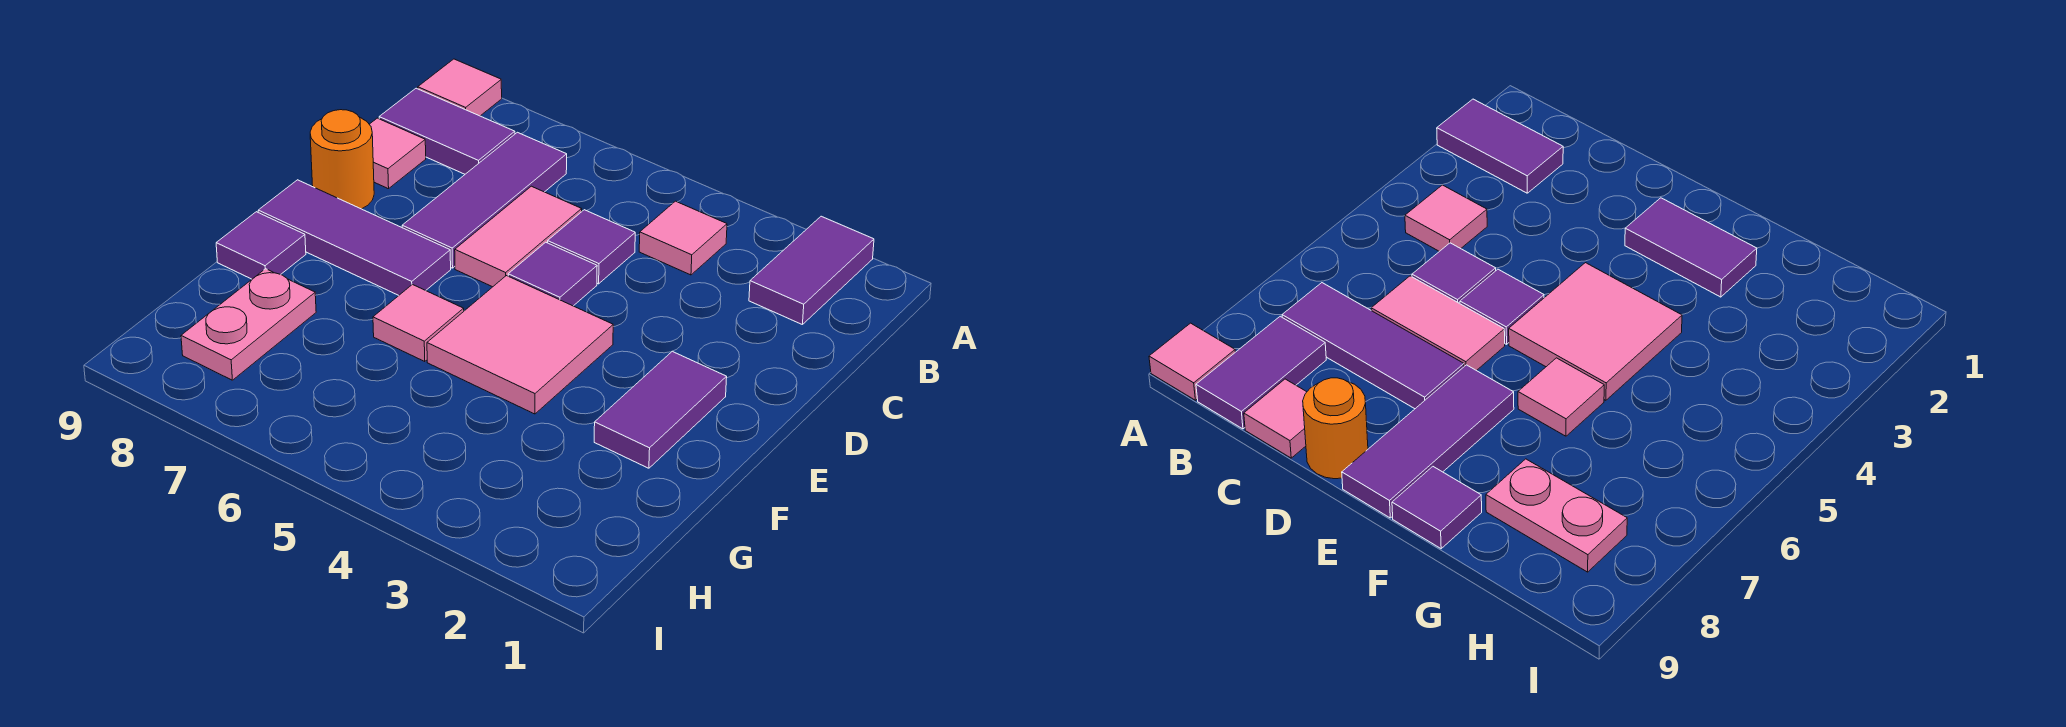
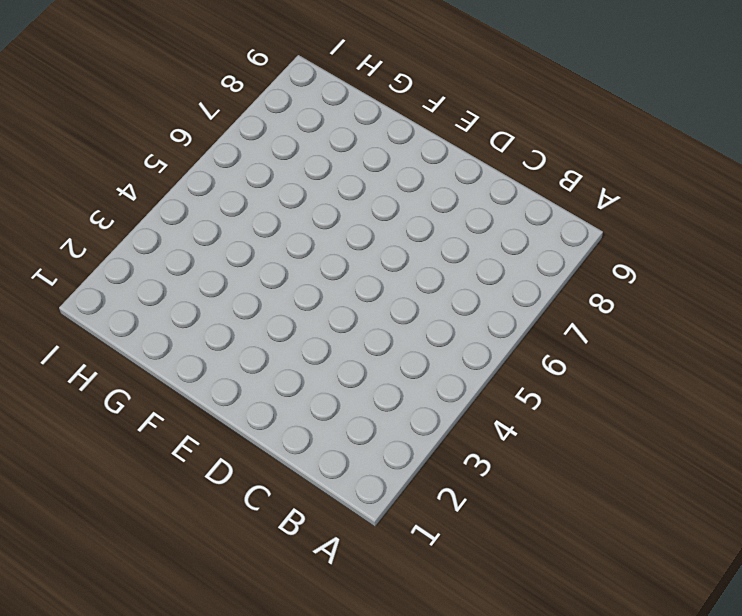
none -> purple 1x2 tile [749,216,874,325]
none -> pink 1x1 tile [418,59,502,116]
none -> pink 1x1 tile [639,201,727,275]

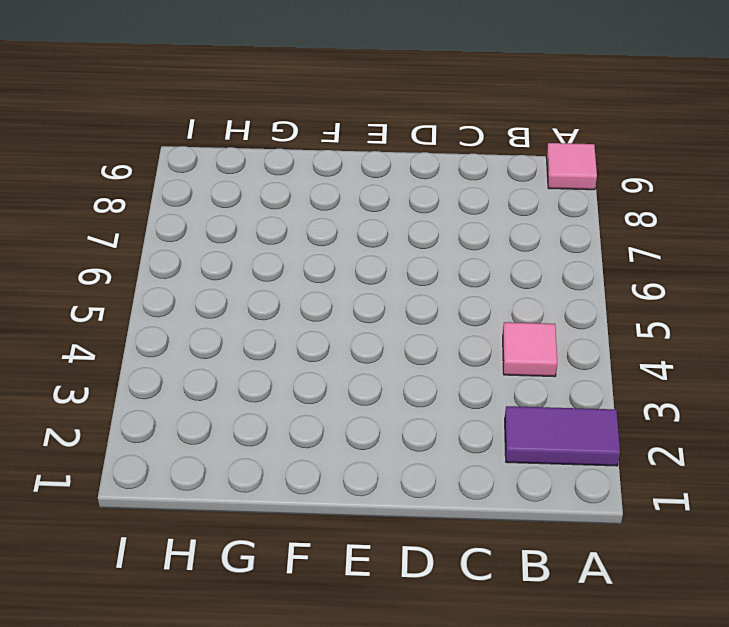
none -> purple 1x3 tile [402,132,567,268]
none -> purple 1x2 tile [379,88,515,174]
none -> purple 1x1 tile [548,210,635,284]

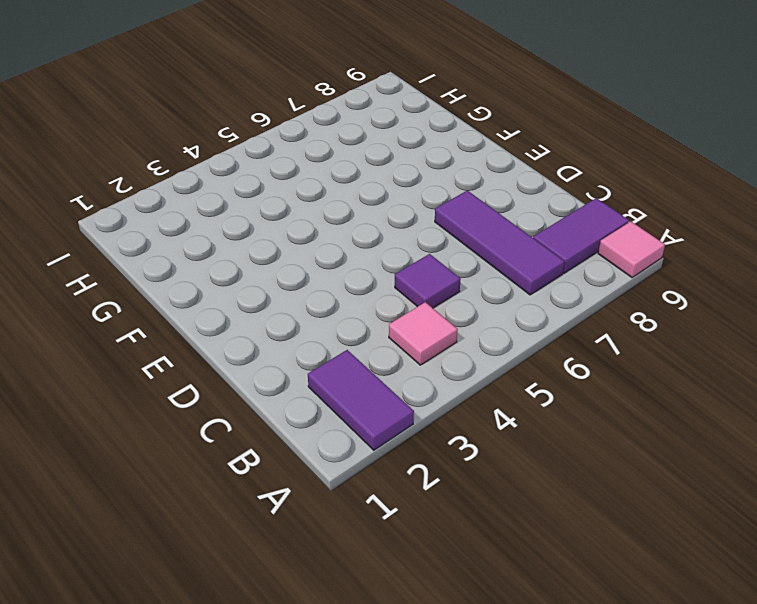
none -> pink 1x2 tile [455,186,582,287]
none -> pink 1x1 tile [369,118,426,189]
none -> purple 1x1 tile [508,242,597,306]

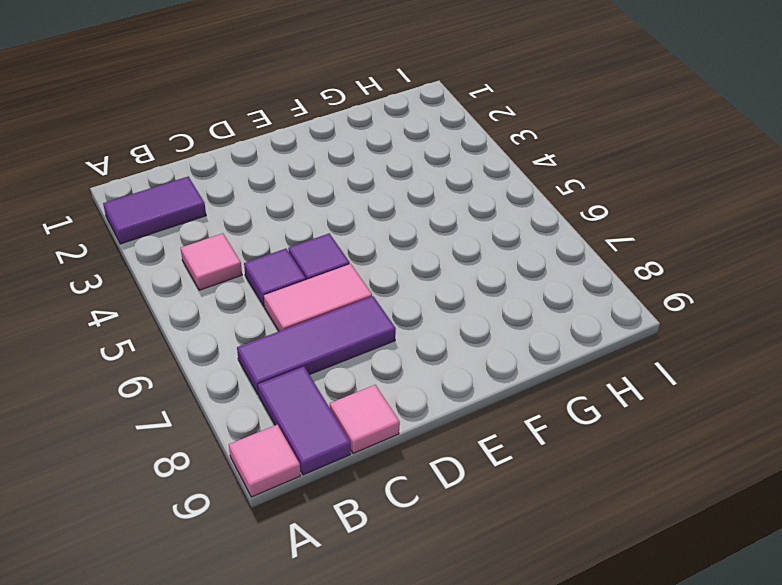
none -> orange 1x1 round brick [310,110,374,209]
none -> purple 1x2 tile [594,351,727,468]
none -> pink 2x2 tile [427,276,613,414]

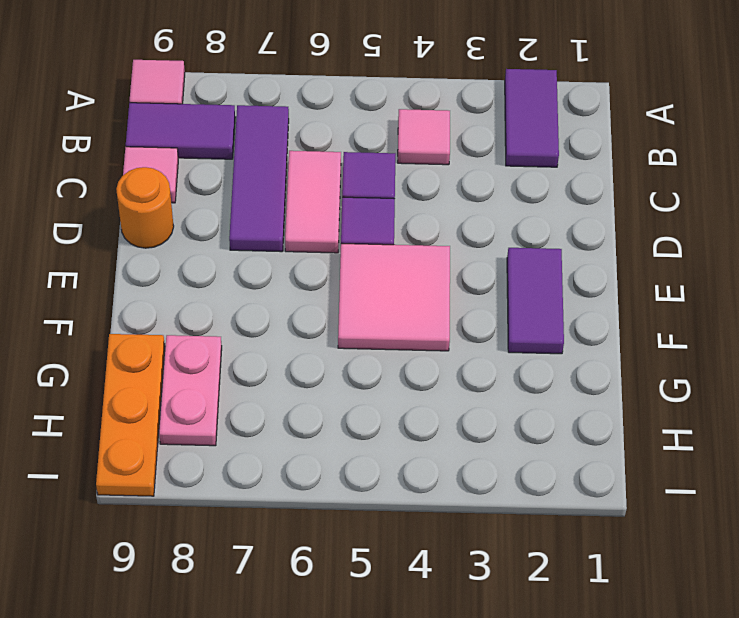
orange 1x3 plate [96,334,165,496] -> none
none -> purple 1x3 tile [258,180,451,295]
none -> pink 1x1 tile [373,285,464,361]
none -> purple 1x1 tile [216,212,306,279]

